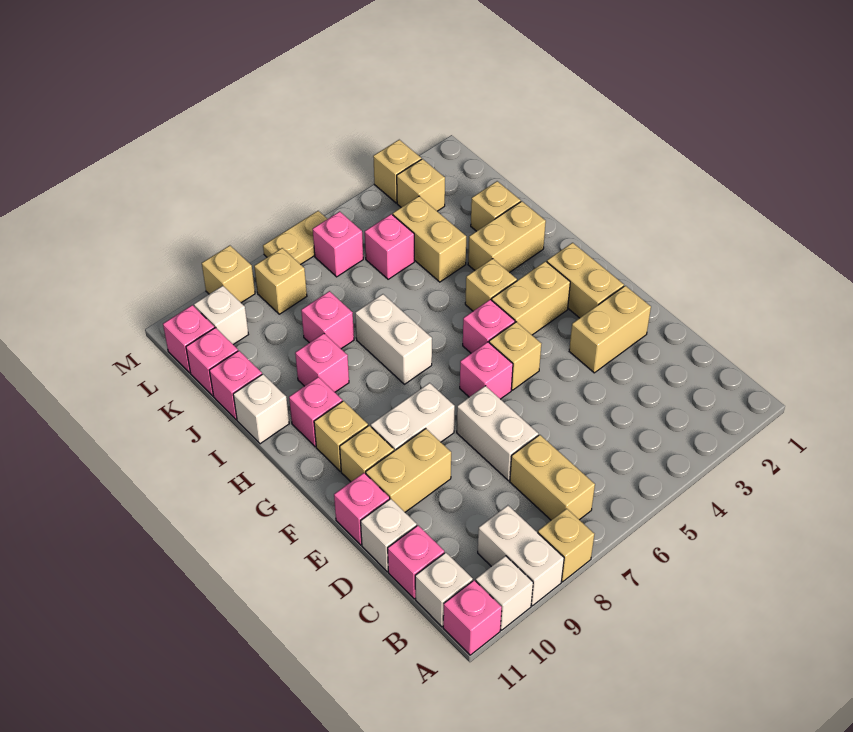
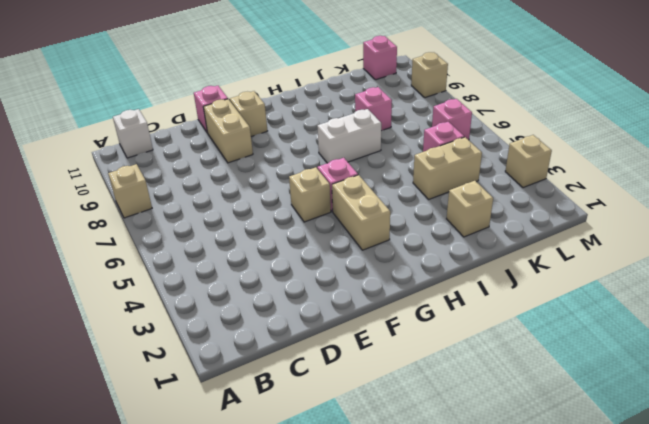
none -> white 1x2 brick [478,505,564,606]
none -> white 1x1 brick [476,556,533,630]
none -> pink 1x1 brick [443,580,502,655]
none -> tan 1x2 brick [510,435,595,520]

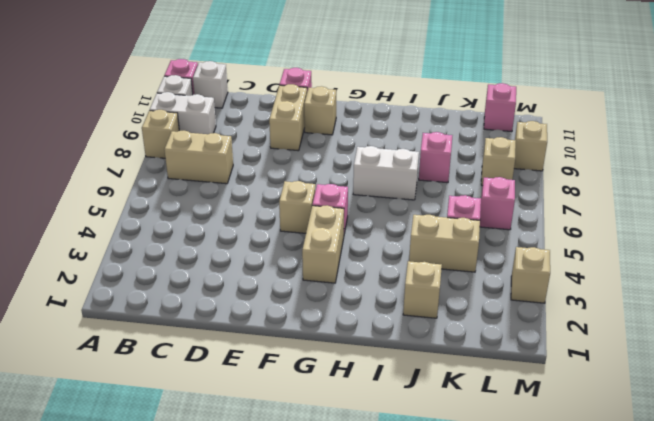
none -> pink 1x1 brick [388,525,444,599]
none -> white 1x2 brick [457,386,538,481]
none -> white 1x1 brick [361,499,417,572]
none -> tan 1x2 brick [569,286,651,373]

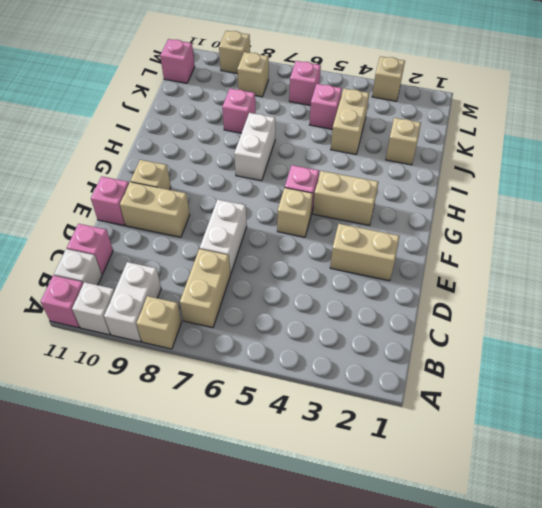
none -> white 1x1 brick [361,499,417,572]
none -> tan 1x2 brick [547,243,624,318]
none -> pink 1x1 brick [460,342,513,399]
none -> white 1x2 brick [371,383,455,451]

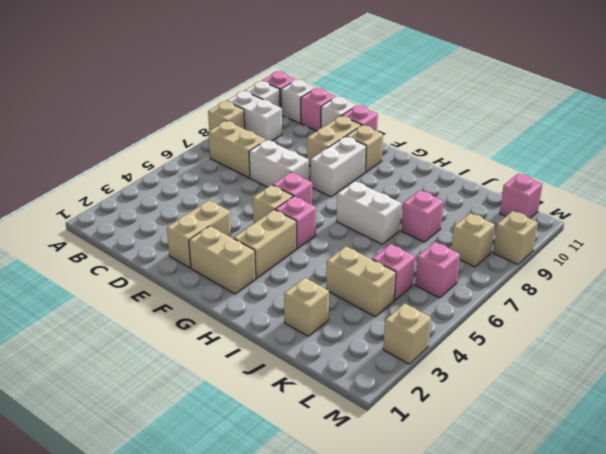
none -> tan 1x1 brick [314,401,368,471]
none -> tan 1x1 brick [465,259,517,311]
none -> pink 1x1 brick [289,377,342,447]
none -> tan 1x2 brick [468,201,546,273]

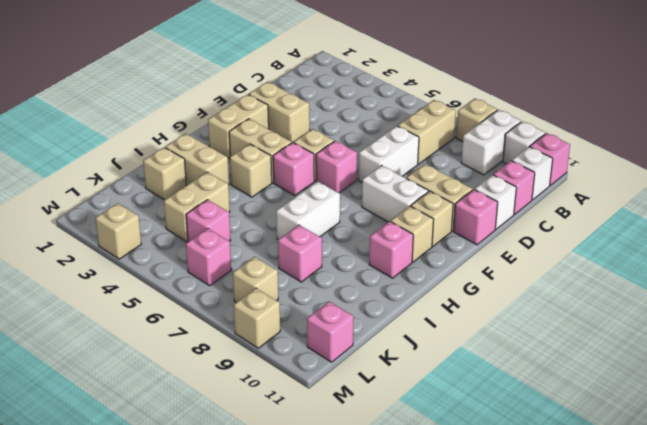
none -> pink 1x1 brick [295,333,349,392]
none -> white 1x1 brick [233,374,289,444]
none -> pink 1x1 brick [209,351,262,420]
none -> pink 1x1 brick [186,328,238,396]

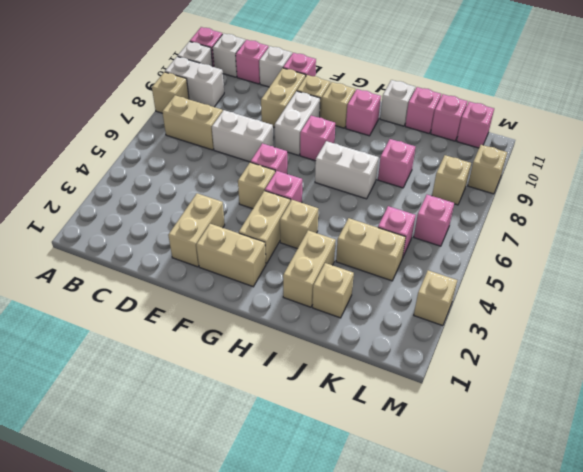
pink 1x1 brick [300,116,335,161] -> pink 1x1 brick moved to [295,333,349,392]
none -> tan 1x1 brick [397,159,445,211]
none -> white 1x1 brick [194,286,248,345]
none -> tan 1x2 plate [263,211,327,265]

